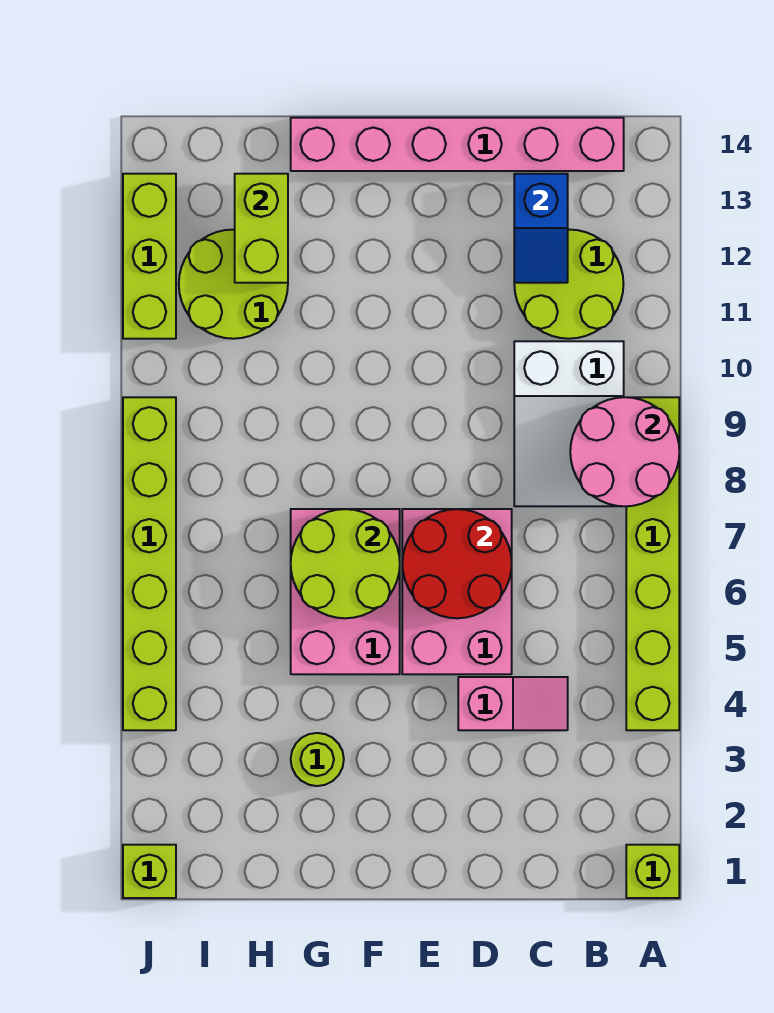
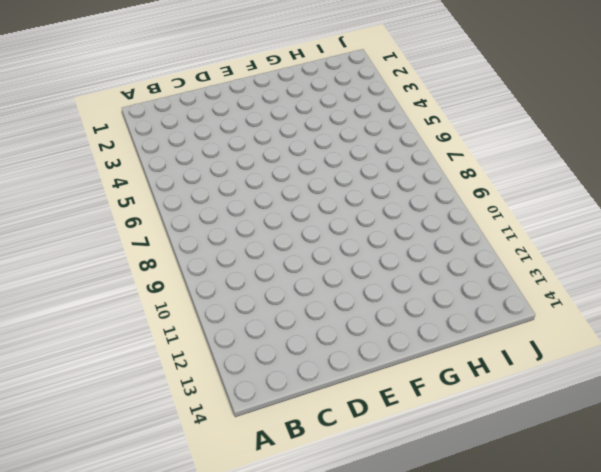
none -> lime 1x1 brick [626,845,679,898]
none -> lime 1x6 brick [626,397,679,730]
none -> white 2x3 slope [514,341,624,506]

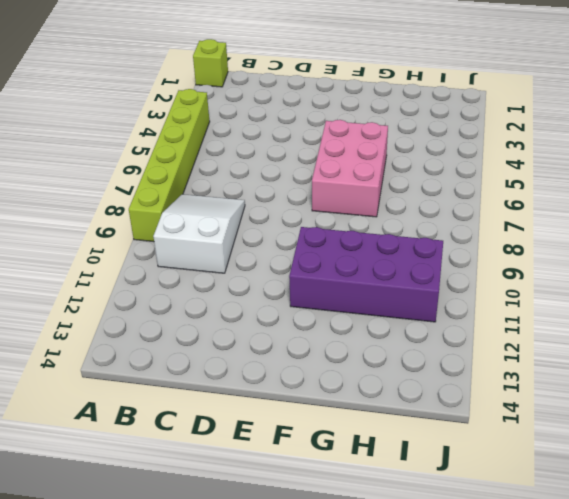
purple 2x4 brick [289,227,443,322] -> lime 2x2 round brick [179,230,288,339]
none -> lime 2x2 round brick [514,230,623,339]
none -> pink 1x6 brick [291,118,624,171]
none -> pink 1x2 slope [458,677,568,730]

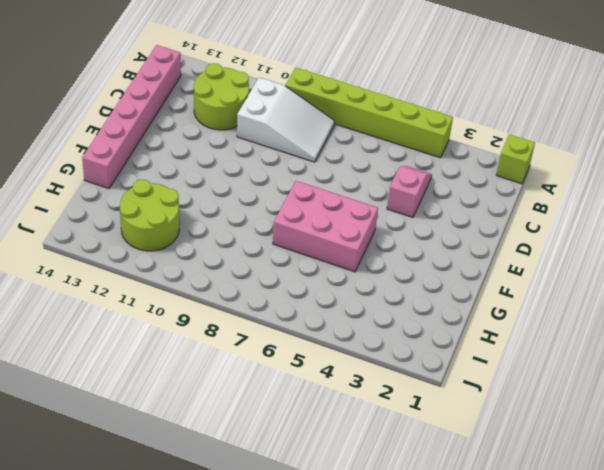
none -> pink 2x3 brick [402,509,512,674]
none -> lime 1x1 round brick [291,733,344,786]
none -> lime 1x1 brick [123,845,176,898]

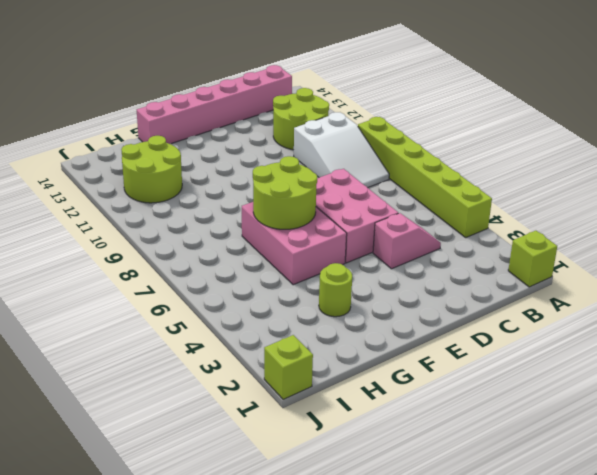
none -> lime 1x6 brick [123,397,176,730]
none -> lime 1x3 brick [123,174,176,339]
none -> pink 2x2 round brick [570,397,679,506]

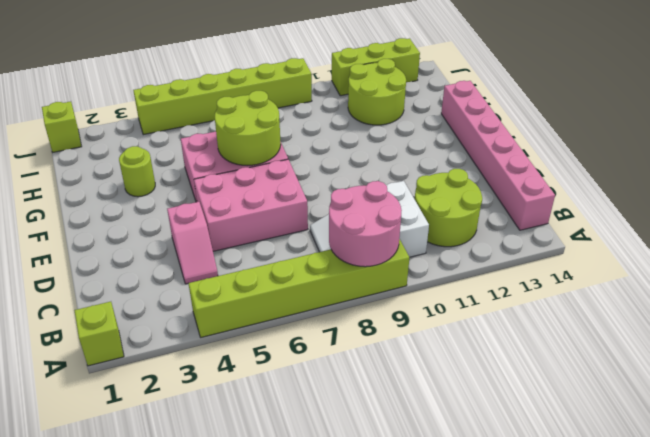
none -> blue 1x2 slope [514,174,568,283]
none -> red 2x2 round brick [402,509,512,618]
none -> lime 1x2 brick [235,174,288,283]

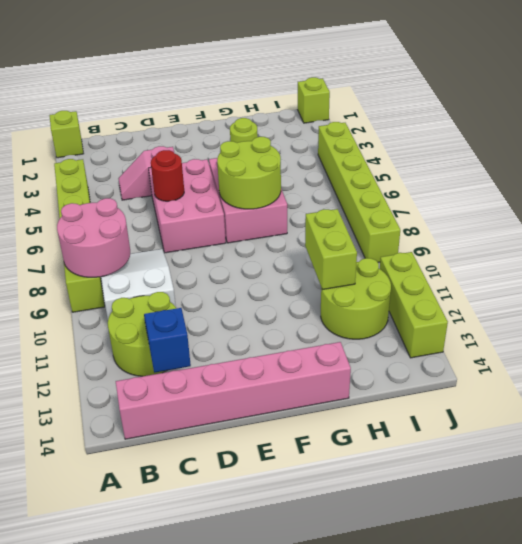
red 1x1 round brick [151,150,184,201] -> red 2x2 round brick [402,509,512,618]
lime 1x2 brick [305,209,357,290] -> lime 1x2 brick moved to [235,174,288,283]

